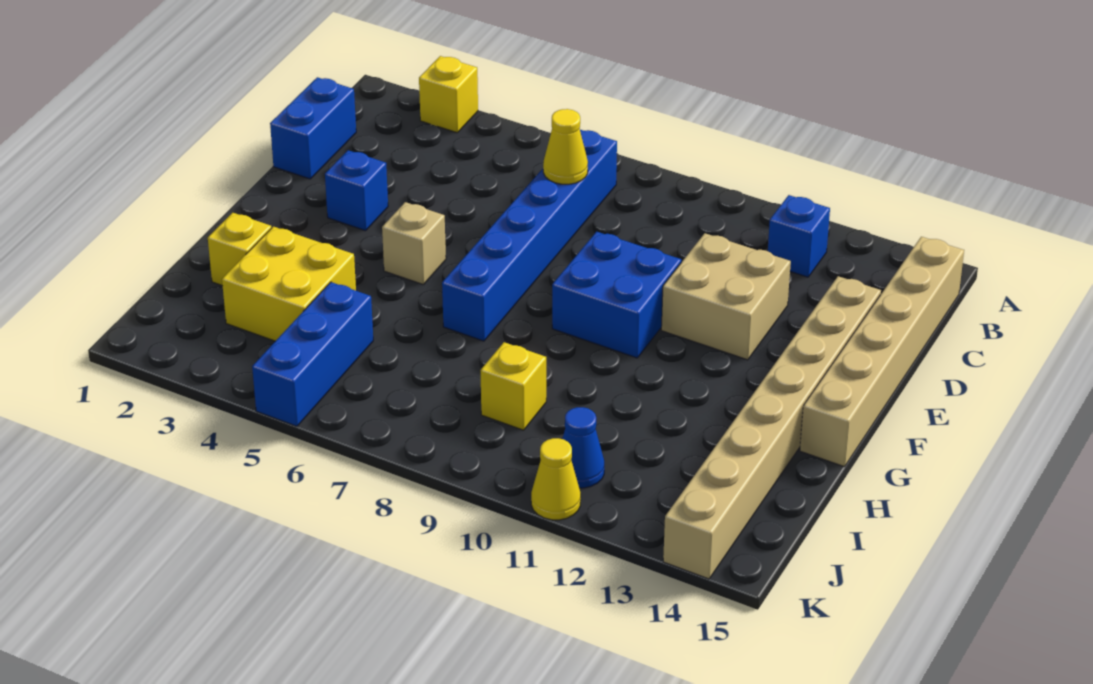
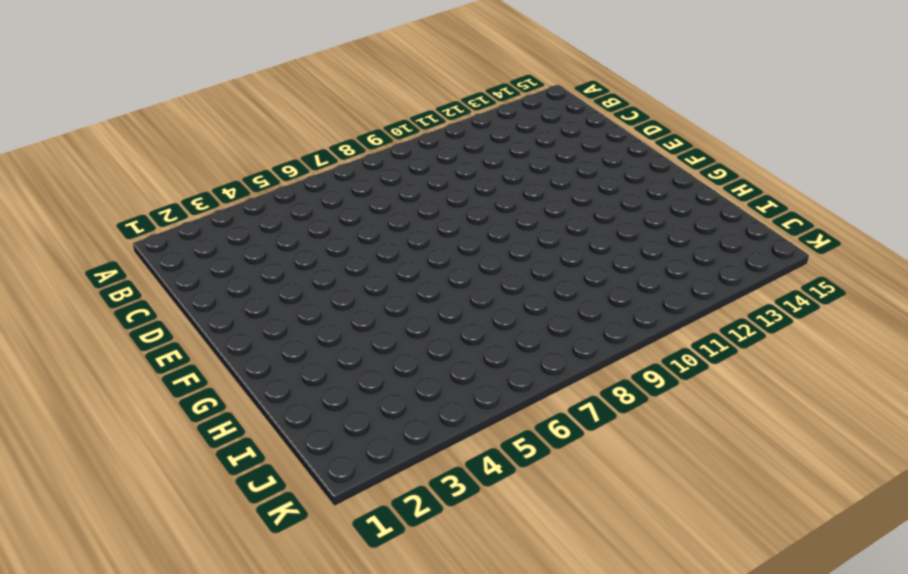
none -> yellow 1x1 brick [419,56,478,133]
none -> blue 1x6 brick [442,130,617,341]
none -> blue 1x1 brick [768,195,830,277]

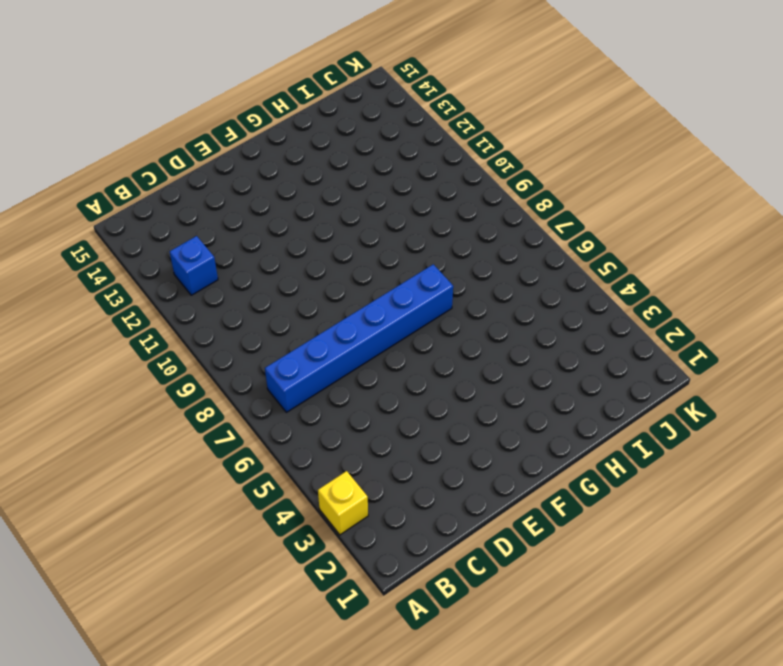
none -> tan 1x6 brick [800,237,964,467]
none -> blue 1x2 brick [270,77,356,179]
none -> tan 2x2 brick [661,233,791,360]

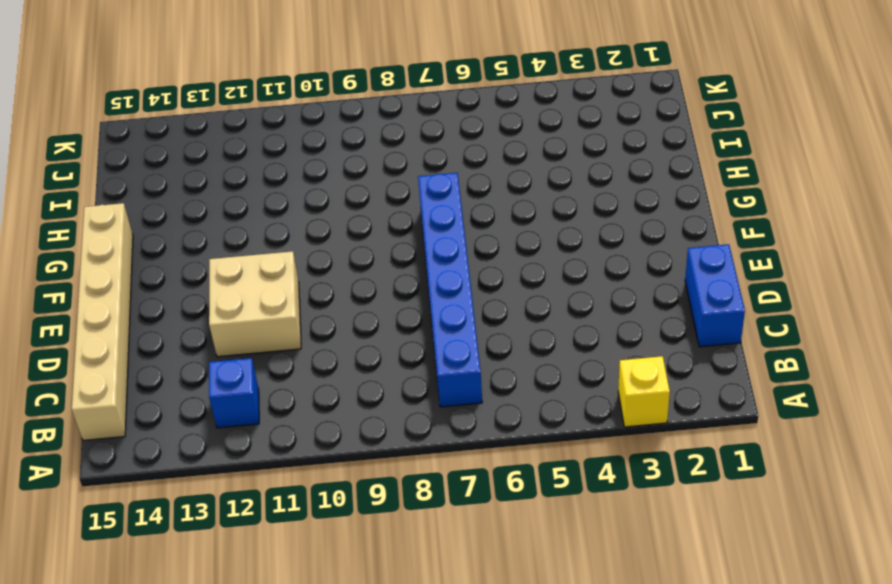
none -> tan 1x8 brick [663,276,881,579]
none -> blue 1x1 brick [325,150,388,231]
none -> blue 2x2 brick [552,232,681,358]

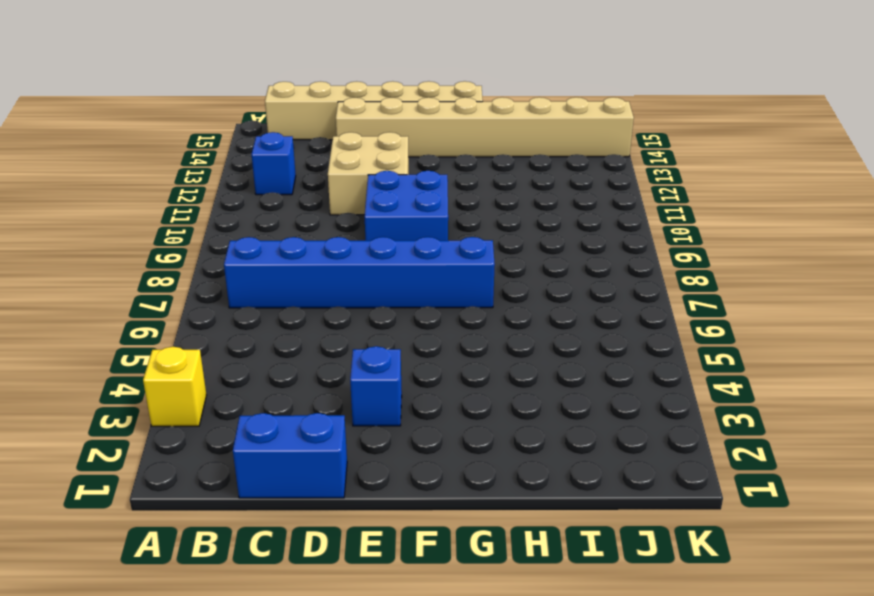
none -> tan 1x1 brick [382,202,446,284]
none -> yellow 1x1 brick [208,213,271,286]
none -> yellow 2x2 brick [222,226,356,341]

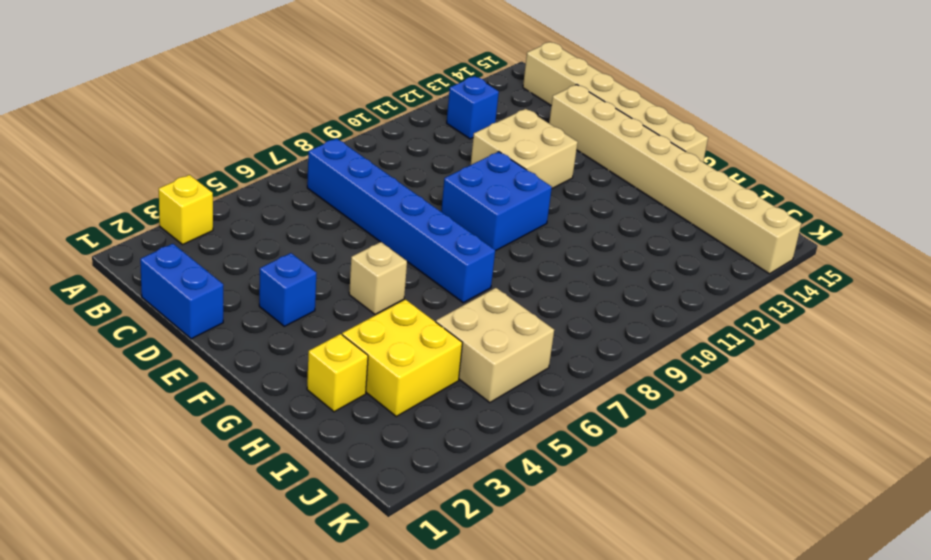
tan 2x2 brick [436,288,554,403] -> blue 1x3 brick [252,282,373,426]
none -> yellow 1x1 brick [480,342,546,430]
none -> blue 1x1 cone [562,407,604,488]
none -> yellow 1x1 cone [531,438,581,520]

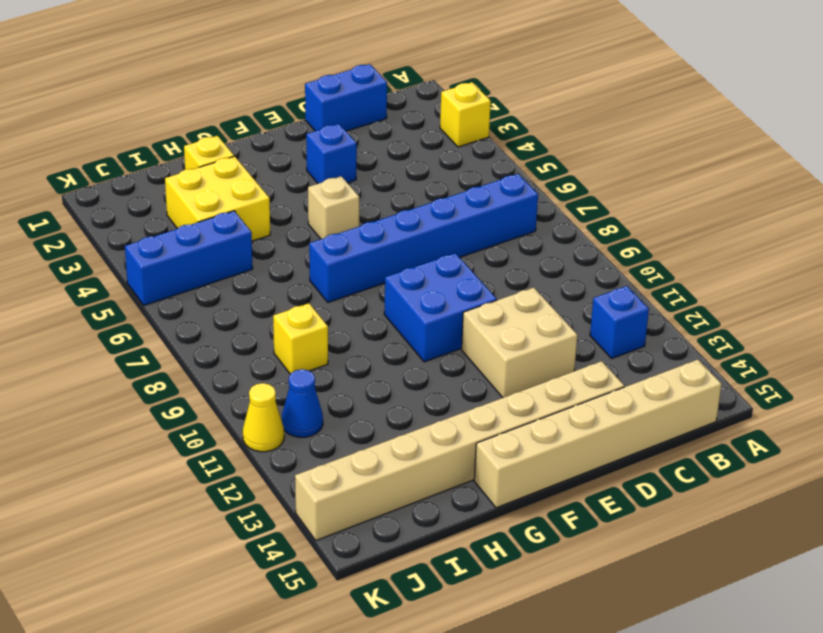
none -> yellow 1x1 cone [543,109,588,184]

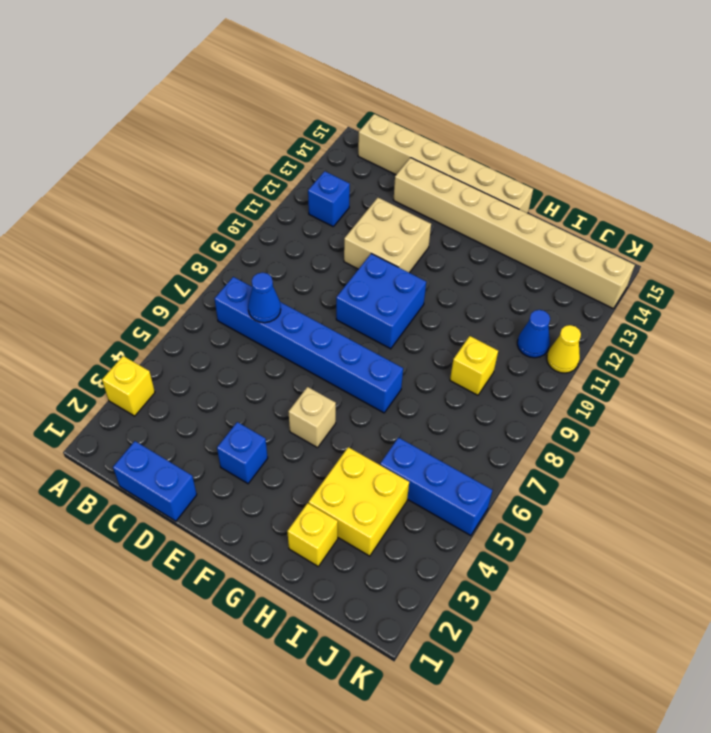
blue 1x1 cone [248,273,281,323] -> yellow 1x1 cone [543,109,588,184]

